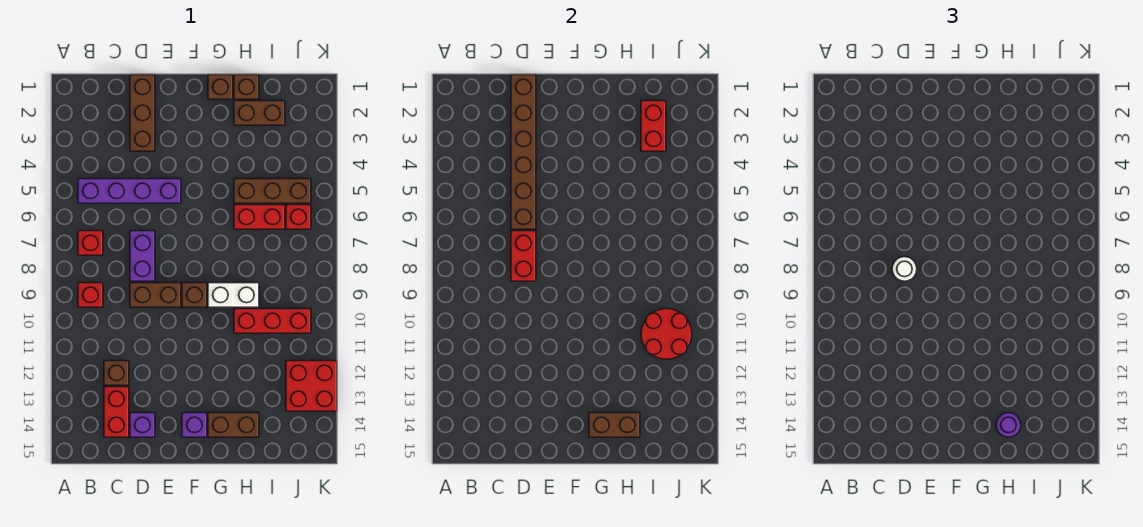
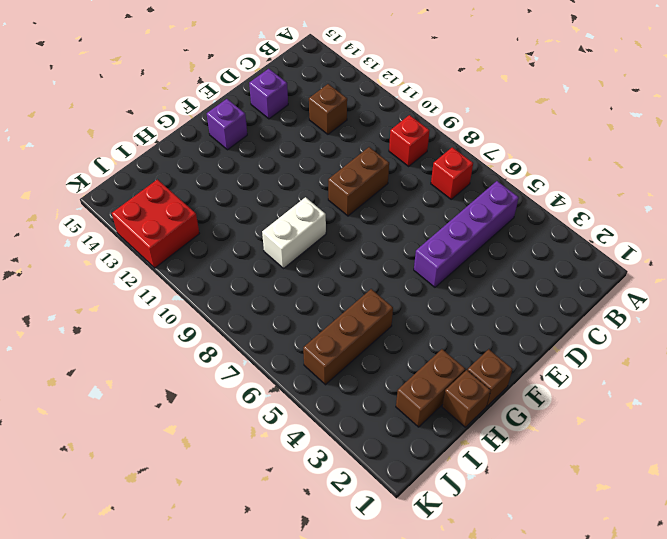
none -> red 1x2 brick [104,387,129,437]
none -> brown 1x3 brick [130,75,155,151]
none -> purple 1x2 brick [130,231,155,281]

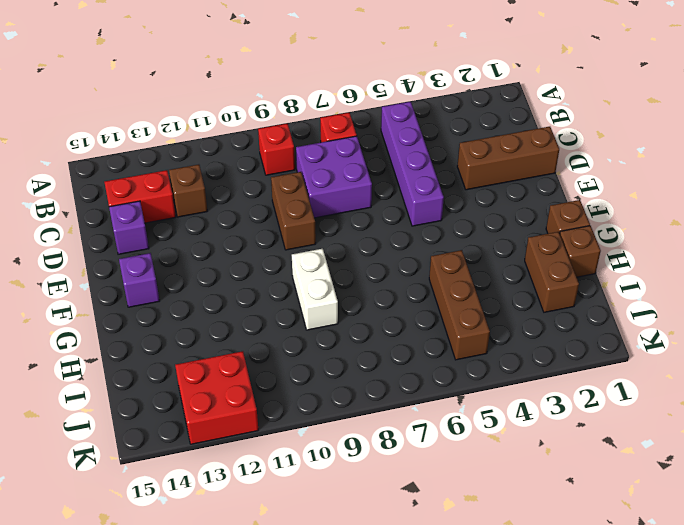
purple 2x2 brick [296,136,372,218] -> purple 1x2 brick [130,231,155,281]
none -> brown 1x1 brick [182,283,207,307]
none -> brown 1x2 brick [208,413,259,437]
none -> red 1x2 brick [234,205,285,229]

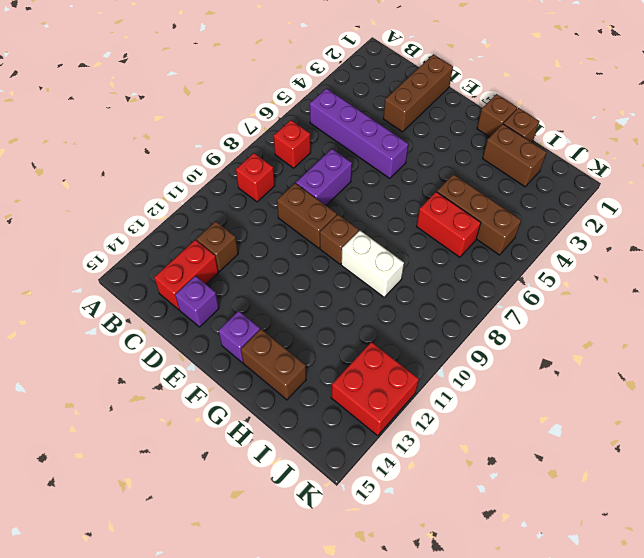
none -> red 1x3 brick [234,309,311,333]
none -> red 1x1 brick [286,205,311,229]
none -> brown 1x6 brick [511,75,536,229]

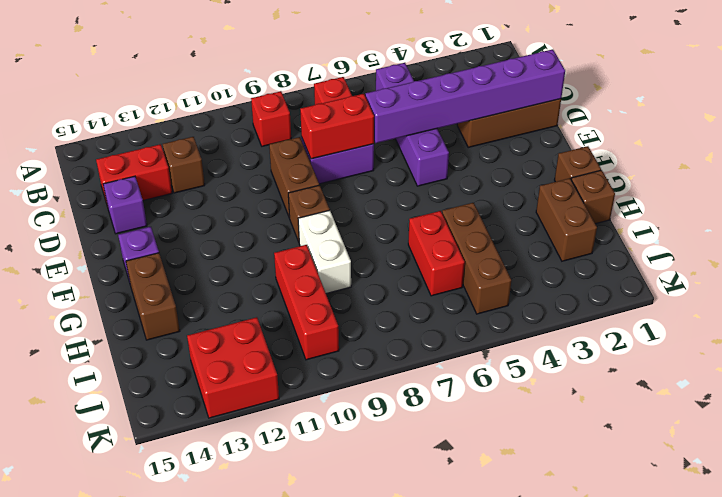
purple 1x6 brick [365,49,565,143] -> brown 1x6 brick [511,75,536,229]
none -> red 1x1 brick [286,205,311,229]
none -> brown 1x2 brick [589,413,640,437]
none -> red 1x2 brick [641,101,666,151]

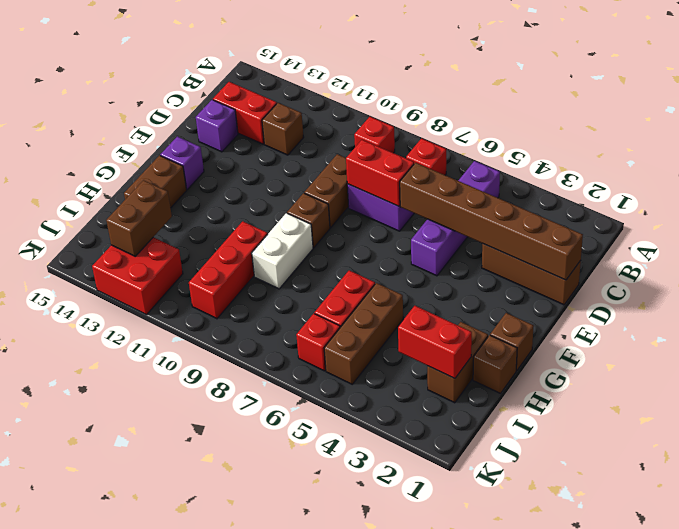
brown 1x2 brick [106,180,172,256] -> brown 1x2 brick moved to [589,413,640,437]
none -> red 2x2 round brick [641,309,692,359]
none -> white 1x1 round brick [892,257,917,281]
none -> purple 1x1 round brick [996,413,1021,437]

